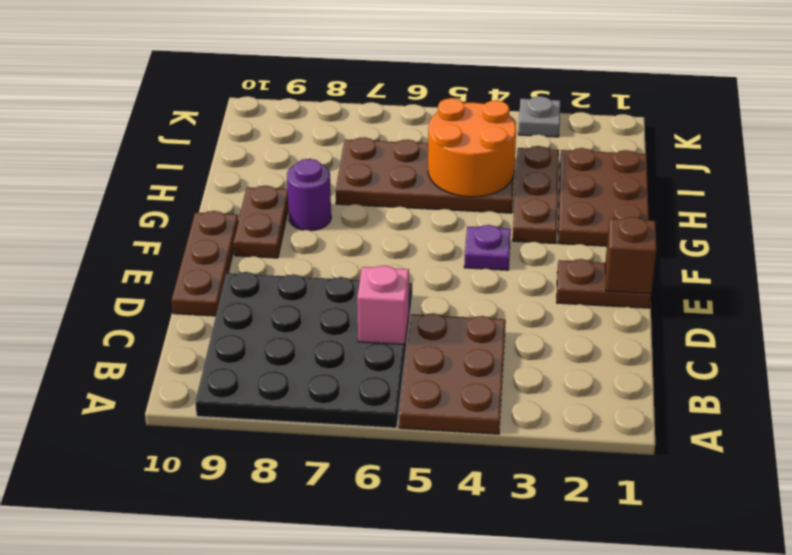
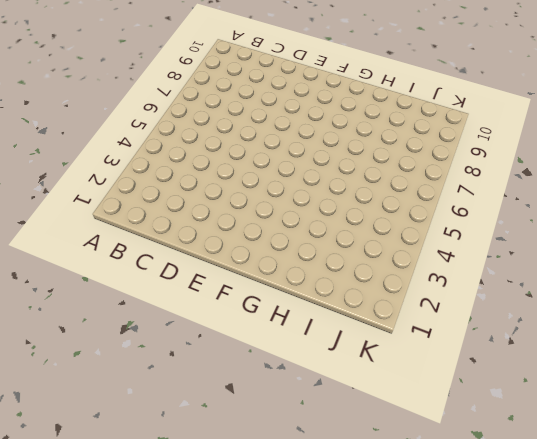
none -> brown 2x3 plate [399,313,506,434]
none -> black 4x4 plate [195,272,412,428]
none -> brown 1x3 plate [172,211,238,316]

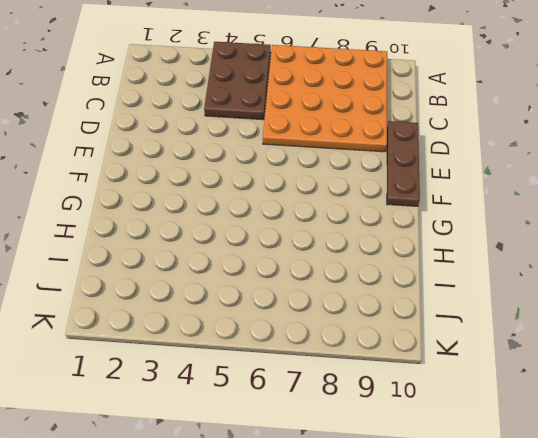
orange 4x4 plate [263,45,387,152] -> black 4x4 plate [195,272,412,428]
none -> brown 1x2 plate [557,259,651,308]
none -> purple 1x1 plate [464,225,511,270]
none -> brown 1x2 plate [234,186,288,258]

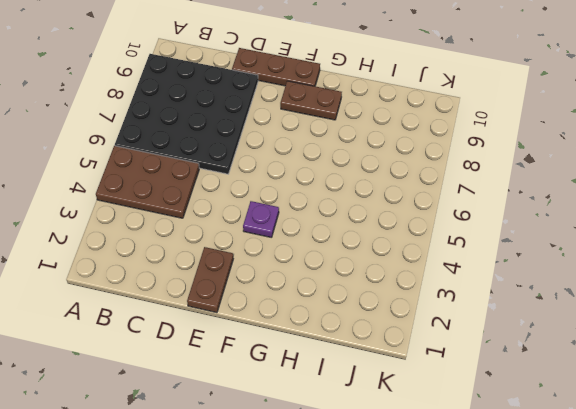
none -> brown 2x3 plate [558,148,649,246]
none -> brown 1x3 plate [512,146,559,244]
none -> purple 1x1 round brick [287,159,331,231]

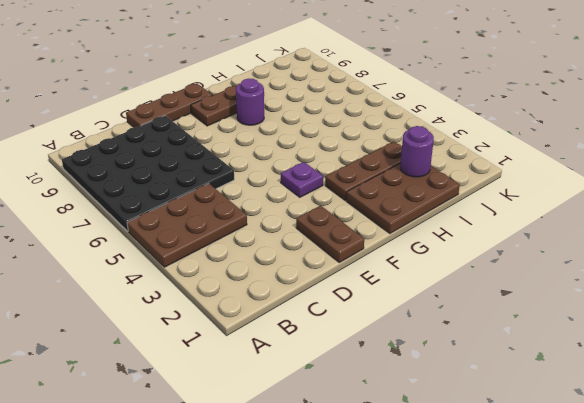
purple 1x1 round brick [400,126,434,177] -> none
none -> brown 2x4 plate [336,137,515,213]
none -> grey 1x1 plate [518,96,560,137]
none -> pink 1x1 brick [357,266,409,345]

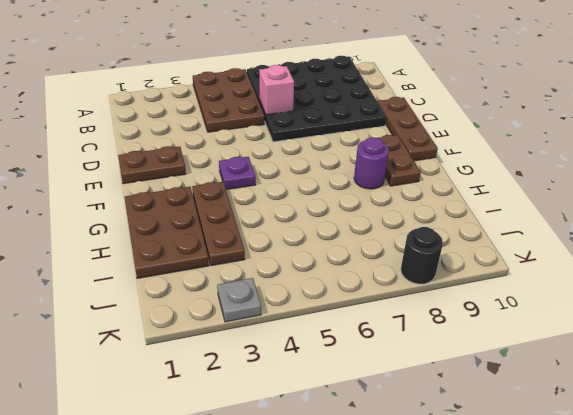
black 1x1 round brick [401,227,443,284] -> none
none -> brown 2x4 plate [336,137,515,213]
none -> brown 1x1 brick [605,217,656,294]
none -> orange 2x2 round brick [428,98,516,197]

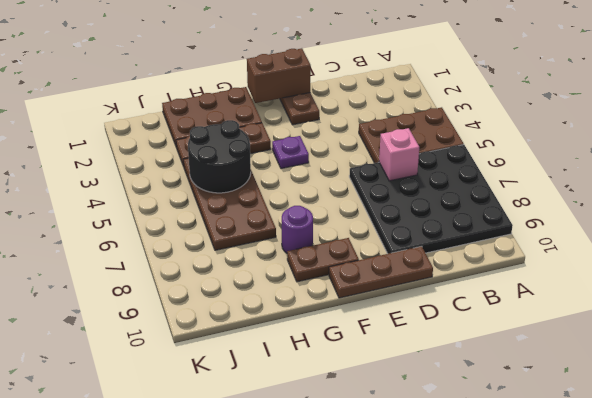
brown 1x2 brick [247,48,311,103] -> brown 1x1 brick [605,217,656,294]
black 2x2 round brick [188,120,251,193] -> orange 2x2 round brick [428,98,516,197]
none -> grey 1x1 plate [518,96,560,137]

